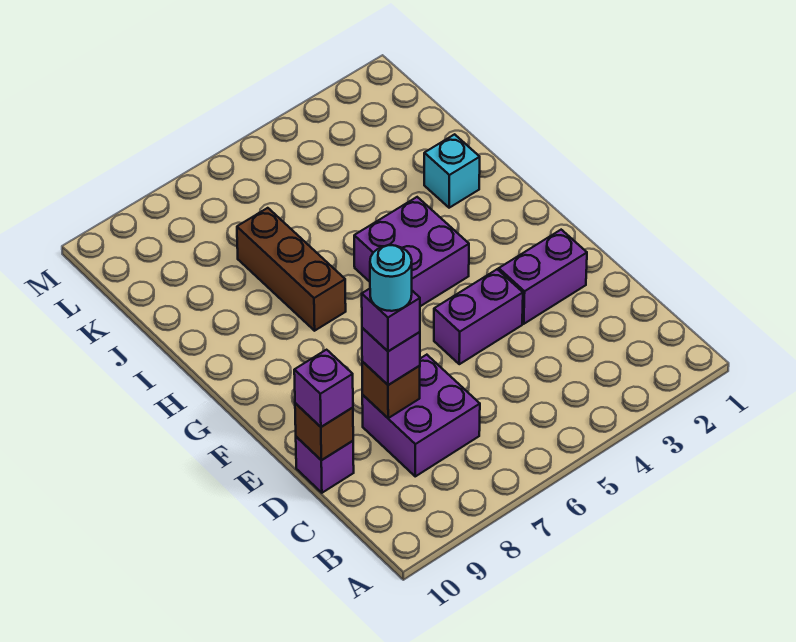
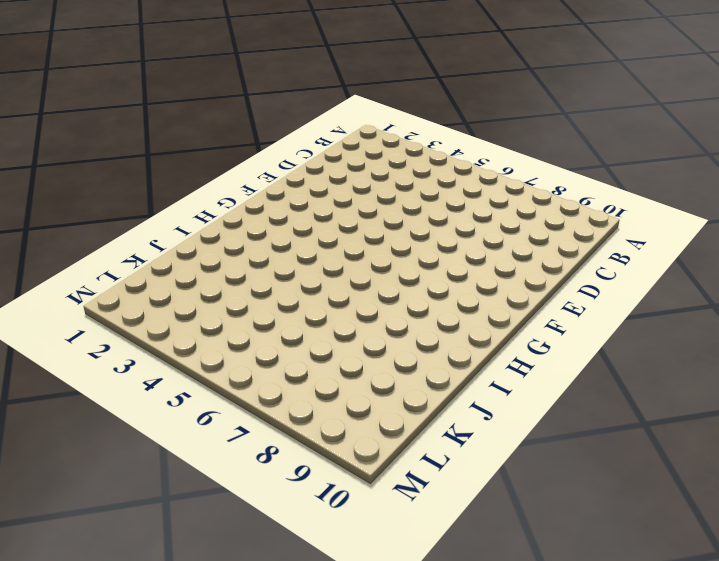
none -> purple 2x2 brick [362,355,480,476]
none -> purple 1x1 brick [296,437,354,493]
none -> purple 1x2 brick [499,230,587,324]

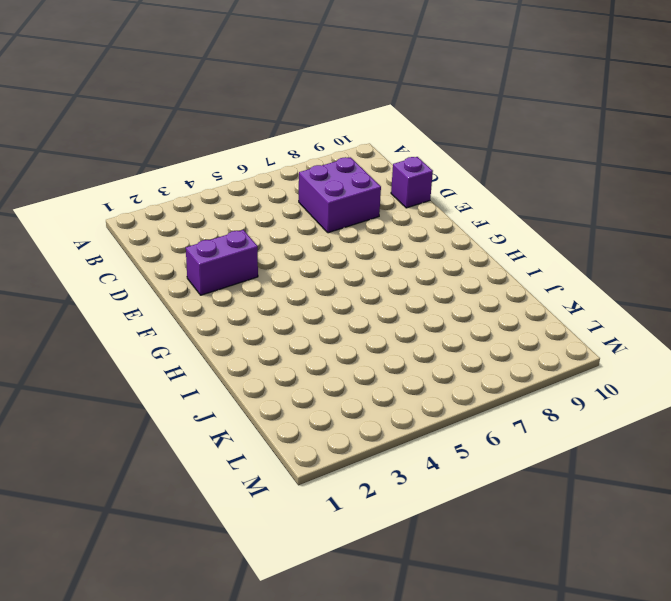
none -> purple 1x2 brick [434,269,523,364]
none -> purple 2x2 brick [354,197,469,306]
none -> brown 1x3 brick [237,208,346,331]

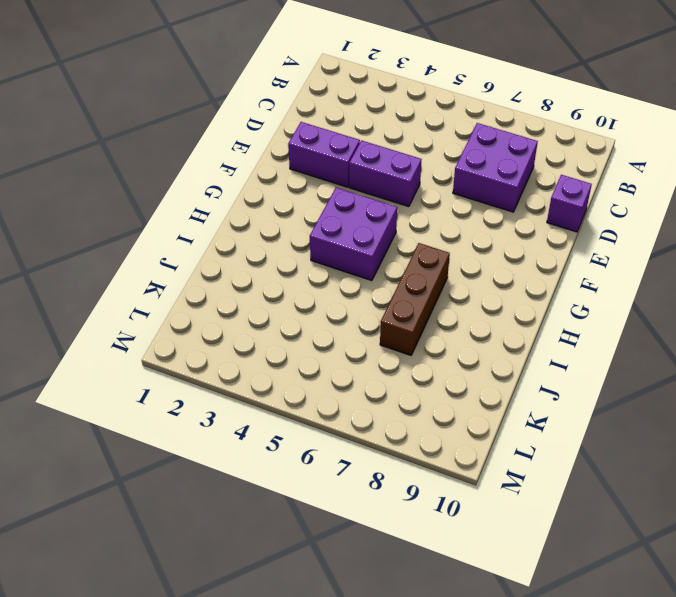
none -> cyan 1x1 brick [424,134,480,208]
none -> brown 1x1 brick [362,362,420,418]
none -> brown 1x1 brick [295,403,353,460]

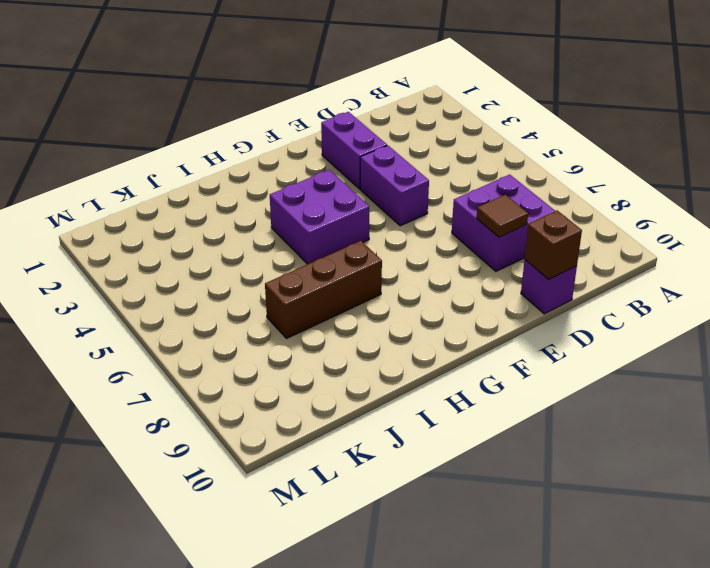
brown 1x1 tile [477,195,528,237] -> brown 1x1 brick [362,362,420,418]
none -> cyan 1x1 brick [424,134,480,208]
none -> purple 1x1 brick [362,328,420,385]
none -> purple 1x1 brick [294,350,353,427]

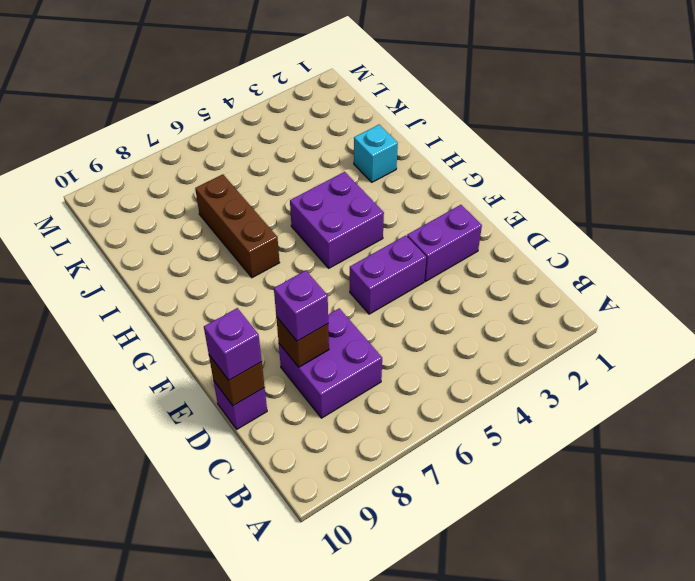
none -> purple 1x1 brick [362,289,420,351]
none -> cyan 1x1 round brick [370,245,412,311]

